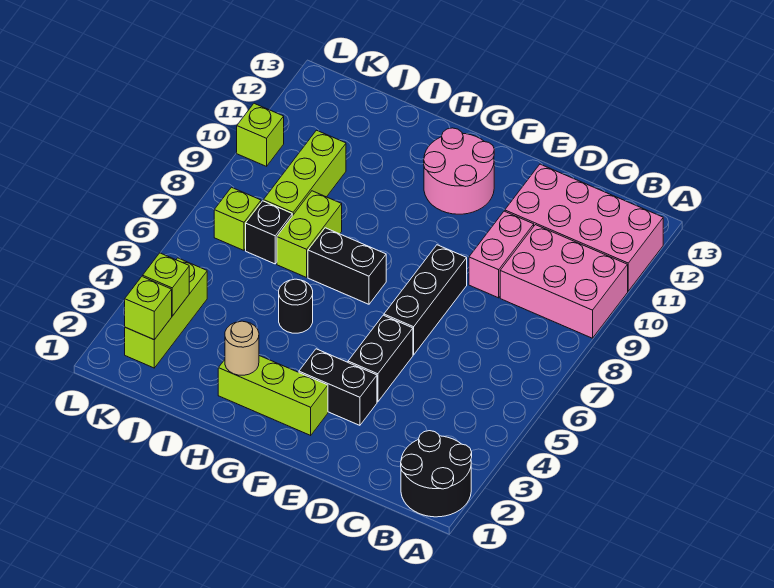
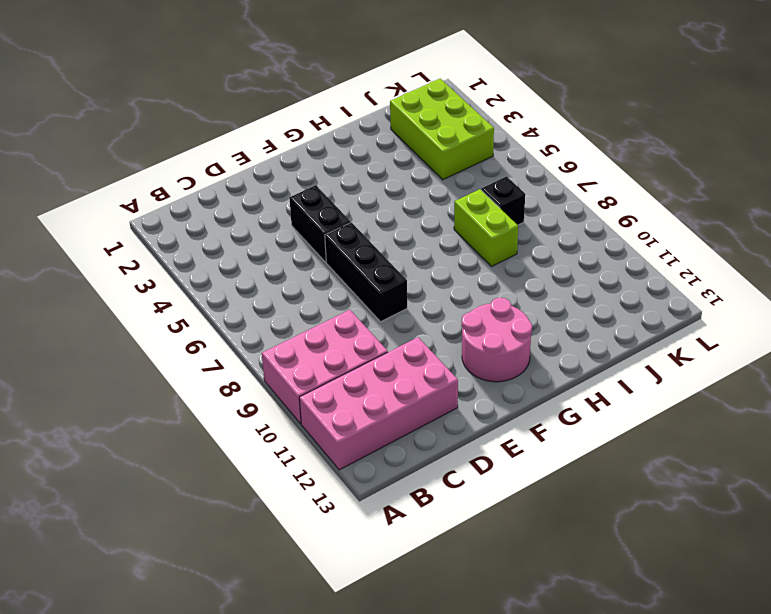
lime 2x3 brick [390,79,494,180] -> lime 1x3 brick [125,258,207,368]
none -> black 2x2 round brick [401,431,472,517]
none -> pink 1x2 brick [469,211,534,298]
none -> black 1x2 brick [299,349,377,425]

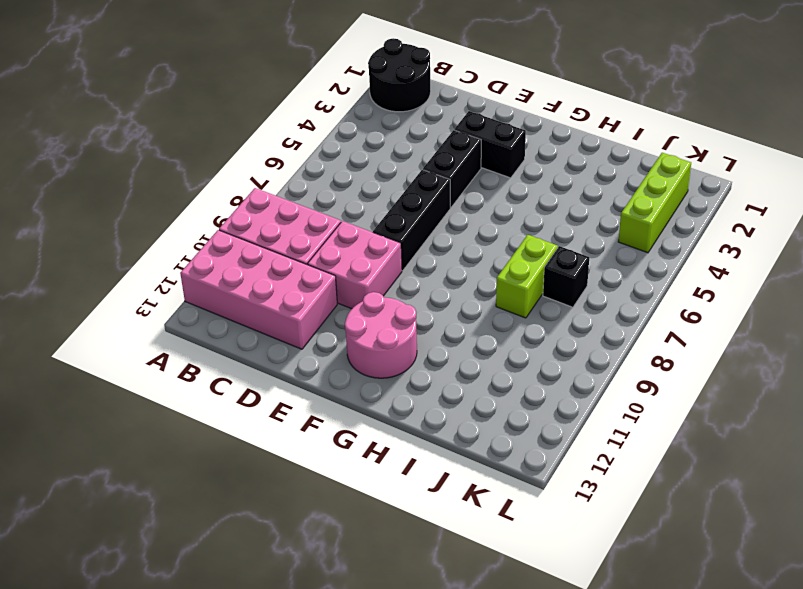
pink 2x2 brick [308,221,402,309] -> pink 1x2 brick [469,211,534,298]
none -> lime 1x3 brick [218,356,328,435]
none -> black 1x2 brick [308,228,386,304]
none -> black 1x1 round brick [279,279,313,333]

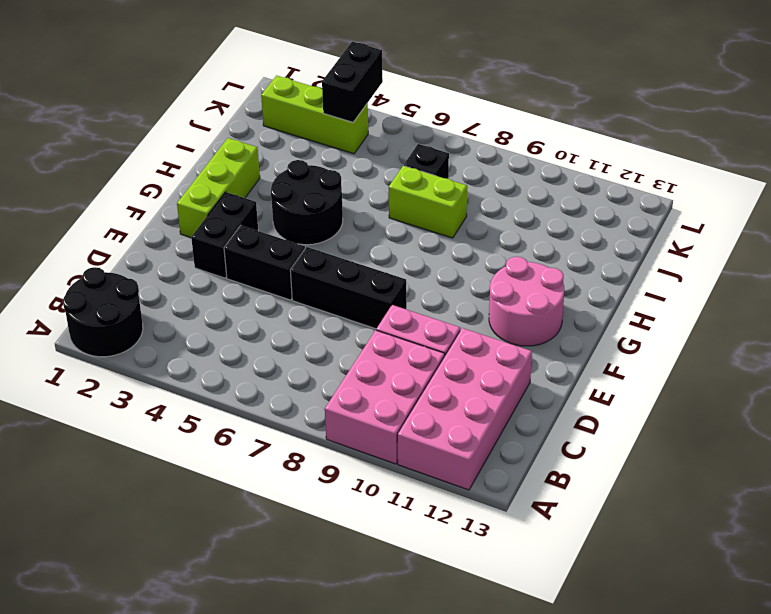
black 2x2 round brick [271,160,343,245] -> black 1x1 round brick [279,279,313,333]
black 1x2 brick [322,42,383,122] -> black 1x2 brick moved to [308,228,386,304]
none -> lime 1x3 brick [263,130,346,216]
none -> lime 1x1 brick [214,187,261,250]
none -> lime 1x1 brick [237,103,284,166]

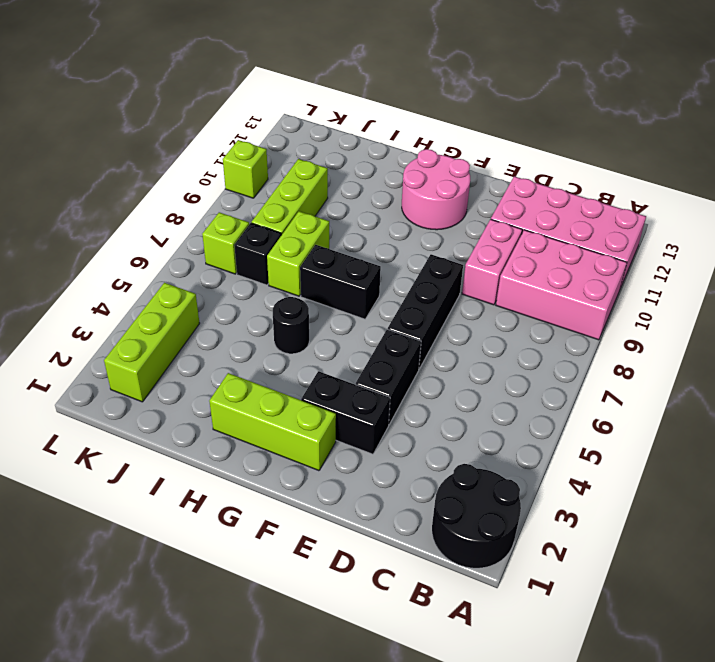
none -> tan 1x1 round brick [225,321,259,375]
none -> lime 1x1 brick [125,276,172,340]
none -> lime 1x1 brick [143,253,189,316]

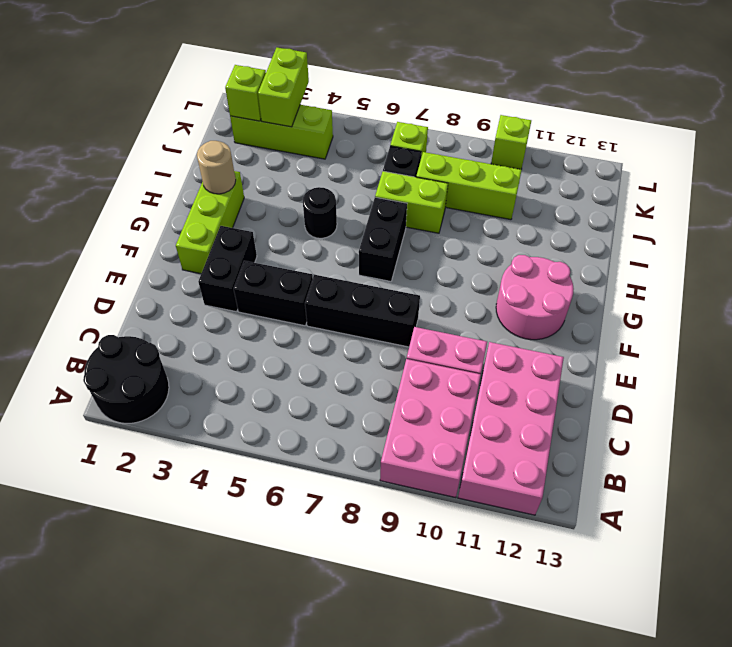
lime 1x2 brick [258,48,309,127] -> lime 1x1 brick [143,253,189,316]

